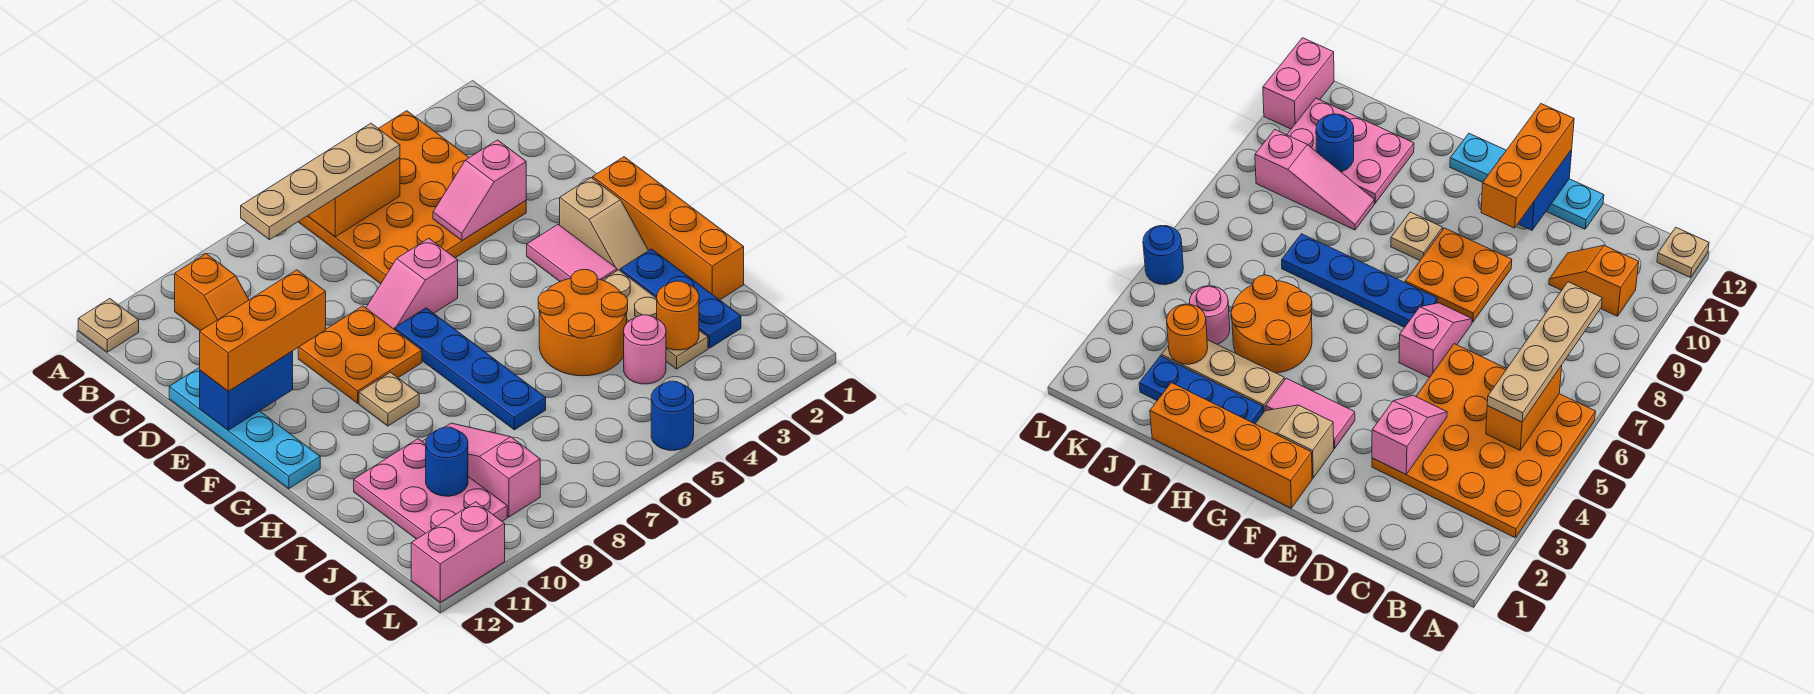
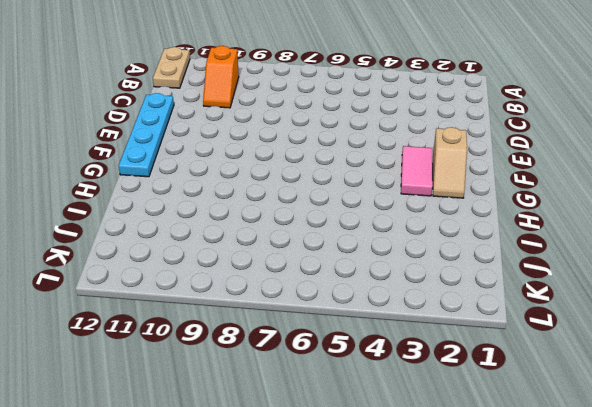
tan 1x2 plate [153,47,190,88] -> tan 1x1 plate [78,299,139,352]
none -> orange 4x4 plate [298,111,526,284]
none -> pink 1x2 slope [366,238,458,330]
none -> orange 2x2 plate [298,306,422,403]

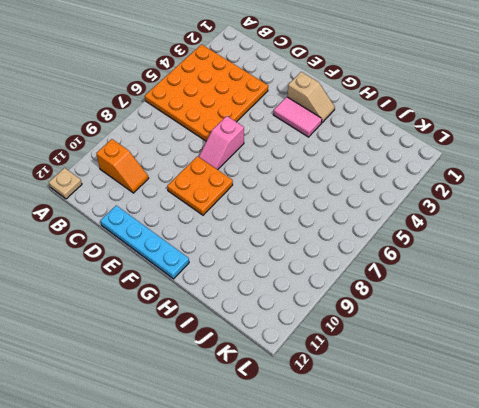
none -> orange 1x4 brick [593,157,744,300]
none -> blue 1x4 plate [395,308,546,430]
none -> tan 1x1 plate [359,372,419,426]

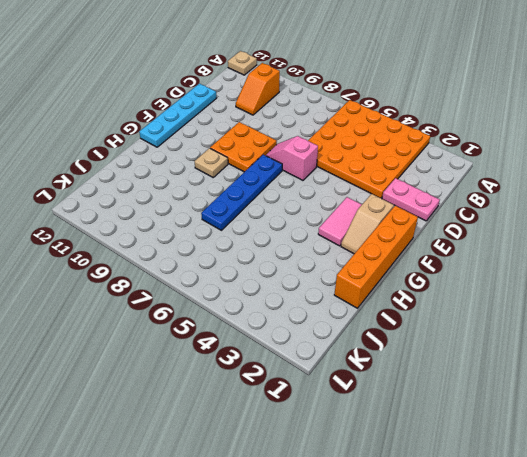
pink 1x2 plate [382,178,440,221] -> none
none -> blue 1x3 plate [620,249,741,348]
none -> tan 1x3 plate [603,270,708,369]
none -> orange 2x2 round brick [538,270,628,376]

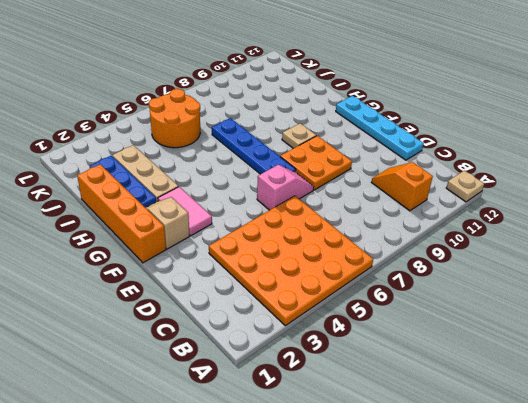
orange 2x2 round brick [149,89,200,148] -> orange 2x2 round brick moved to [538,270,628,376]
none -> pink 1x3 slope [422,423,540,517]
none -> pink 2x3 plate [354,439,507,539]
none -> pink 1x1 round brick [624,315,666,384]

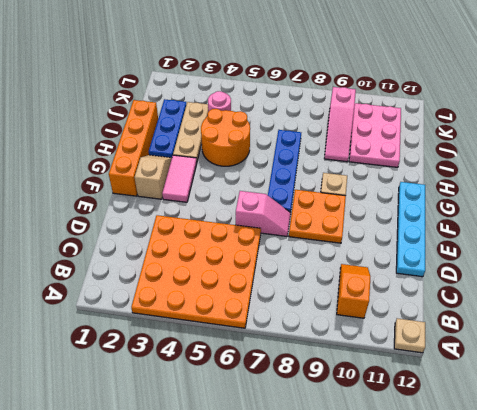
none -> blue 1x1 round brick [651,381,694,450]
none -> pink 1x2 brick [411,502,505,602]
none -> orange 1x2 brick [308,158,400,237]

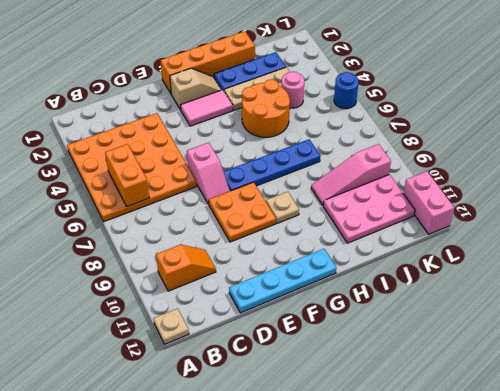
none -> pink 1x2 slope [433,140,526,241]
none -> blue 1x2 brick [200,351,293,430]
none -> orange 1x1 round brick [657,281,699,350]

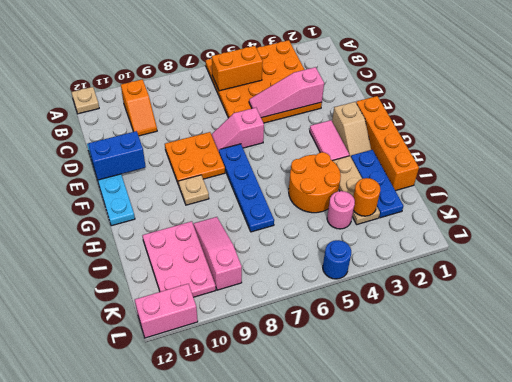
pink 1x3 slope [249,67,324,118] -> pink 1x2 slope [433,140,526,241]
none -> blue 1x1 round brick [426,427,468,496]
none -> tan 1x4 plate [241,123,400,240]
none -> orange 1x3 brick [200,270,326,391]

